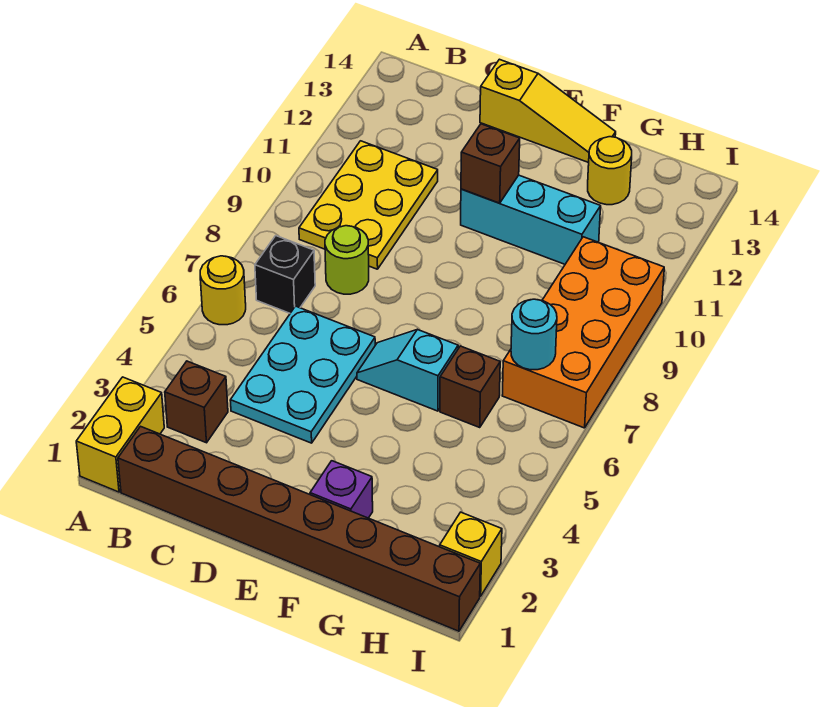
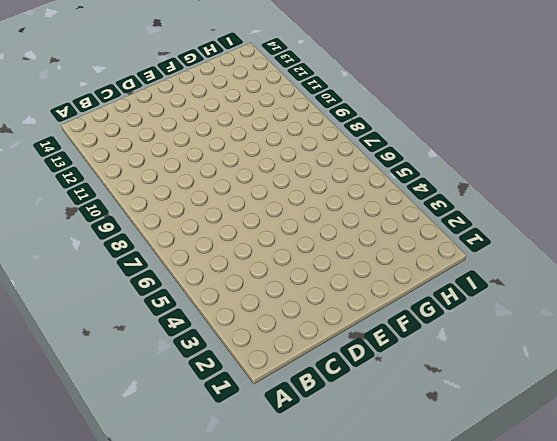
none -> yellow 1x2 brick [76,377,164,492]
none -> yellow 1x1 round brick [200,256,246,325]
none -> brown 1x8 brick [118,426,480,631]

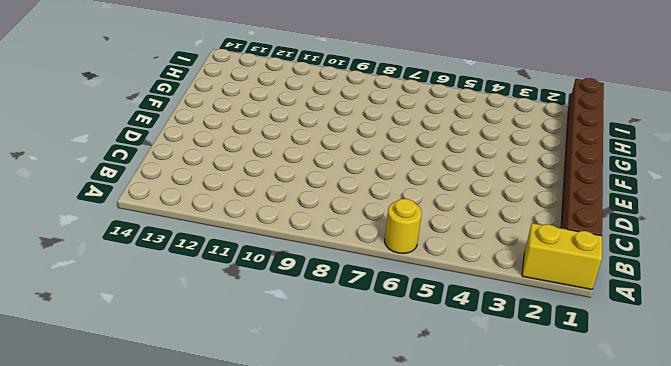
none -> brown 1x1 brick [165,361,228,443]
none -> black 1x1 brick [255,236,315,313]
none -> yellow 2x3 plate [299,141,438,269]

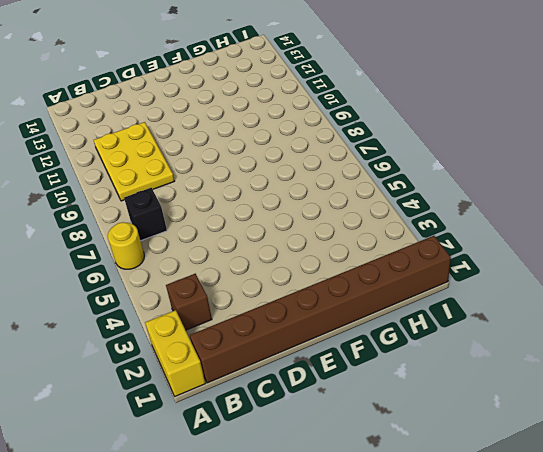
none -> cyan 2x3 plate [230,306,375,443]
none -> lime 1x1 round brick [325,226,369,294]
none -> yellow 1x3 slope [480,59,616,163]

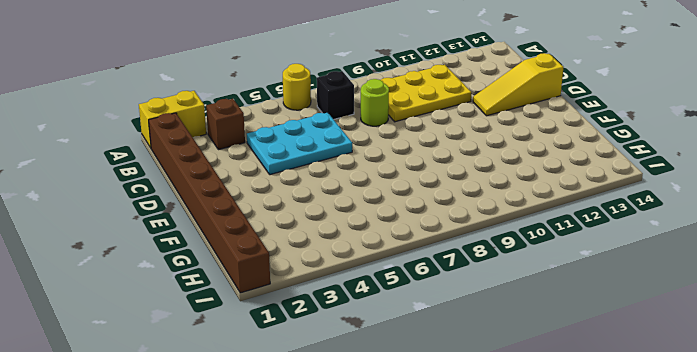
yellow 1x3 slope [473,53,563,116] -> yellow 1x3 slope turned to [480,59,616,163]
none -> cyan 1x2 slope [357,329,458,411]
none -> cyan 1x3 brick [461,175,601,264]
none -> purple 1x1 brick [310,461,373,518]

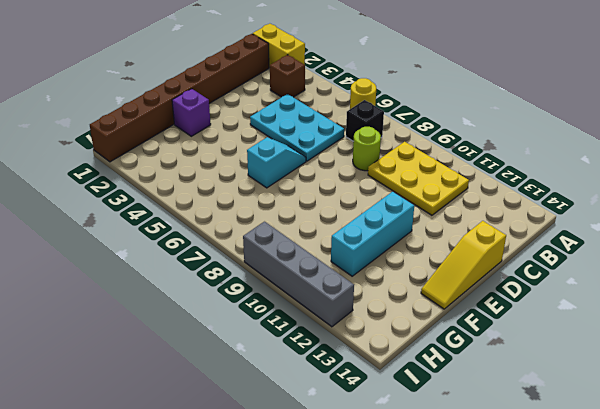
grey 1x4 brick [243,222,354,327] -> orange 2x4 brick [502,237,664,428]
none -> brown 1x1 brick [440,346,500,427]
none -> yellow 1x1 round brick [588,137,632,205]
none -> yellow 1x1 brick [440,512,502,596]

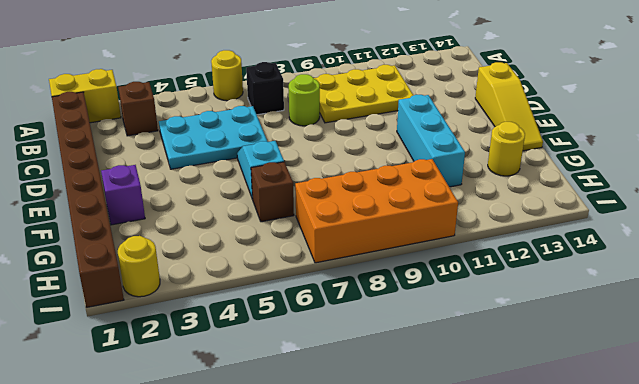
yellow 1x1 round brick [118,236,160,297] -> yellow 1x1 brick [440,512,502,596]
none -> brown 1x1 brick [461,124,520,203]
none -> cyan 1x1 round brick [511,299,557,370]

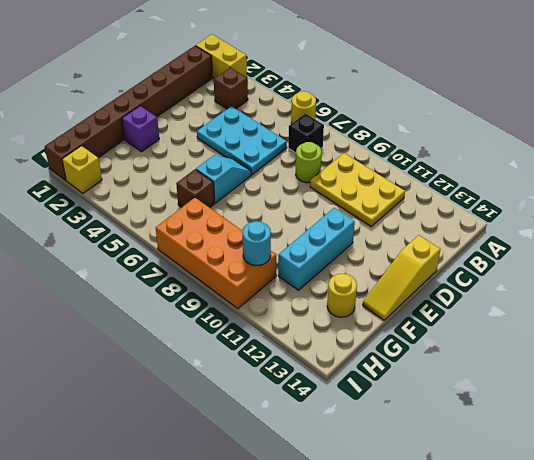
cyan 1x1 round brick [243,221,271,266] -> cyan 1x1 round brick moved to [511,299,557,370]
none -> brown 1x1 brick [461,124,520,203]

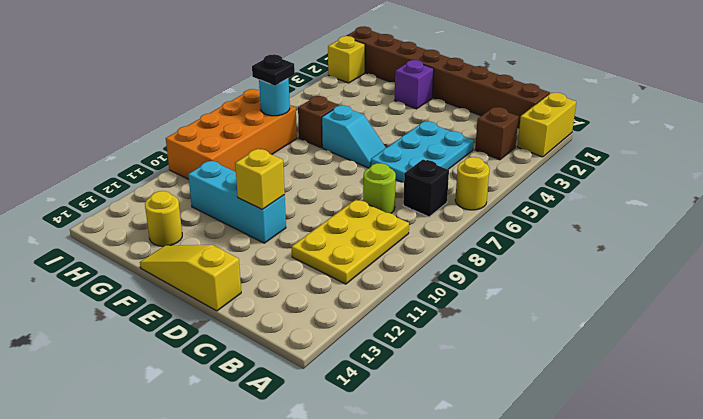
yellow 1x1 brick [235,149,285,209] -> brown 1x1 brick [461,124,520,203]
black 1x1 plate [252,54,295,86] -> none

